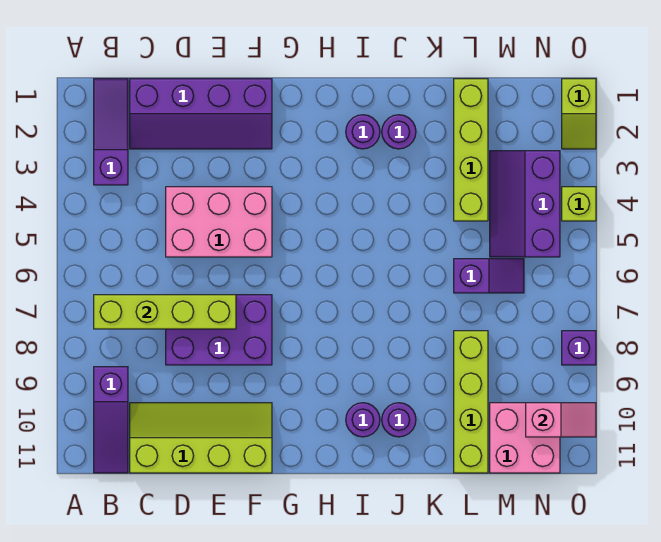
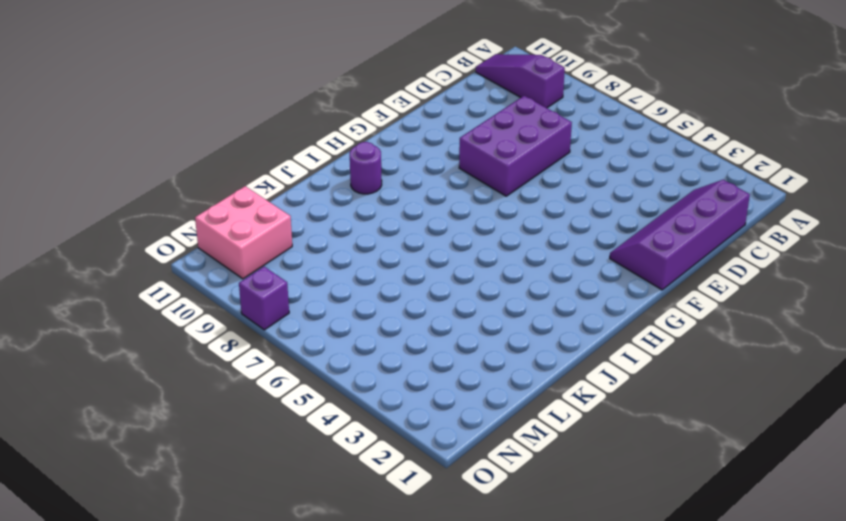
none -> purple 1x3 slope [94,79,128,185]
none -> lime 2x4 slope [130,403,272,473]
none -> pink 2x3 brick [166,187,272,257]

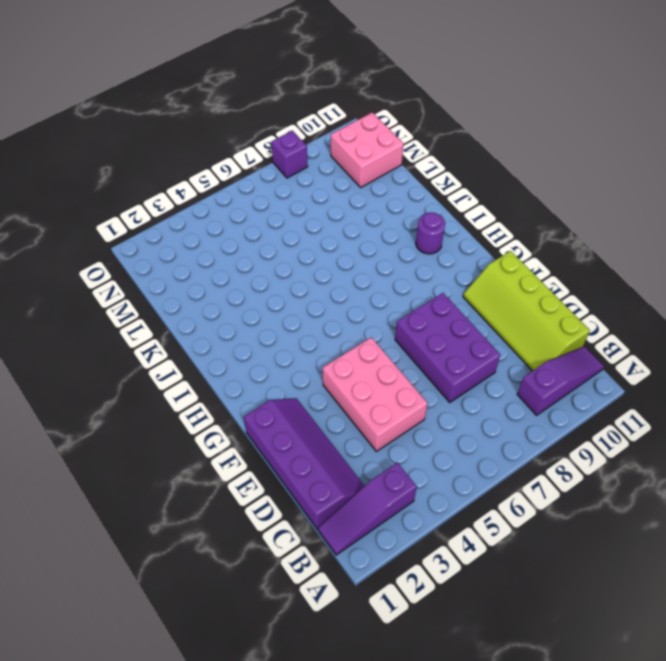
none -> purple 1x1 round brick [346,115,380,149]
none -> purple 1x1 round brick [382,115,416,149]
none -> purple 1x1 round brick [382,403,416,437]

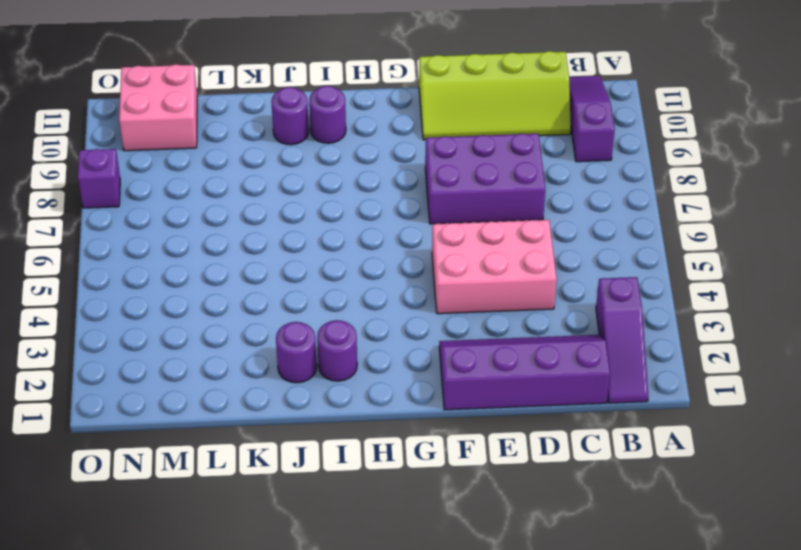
none -> lime 1x4 brick [454,79,488,221]
none -> purple 1x2 slope [454,259,524,293]
none -> lime 1x4 brick [454,331,488,473]

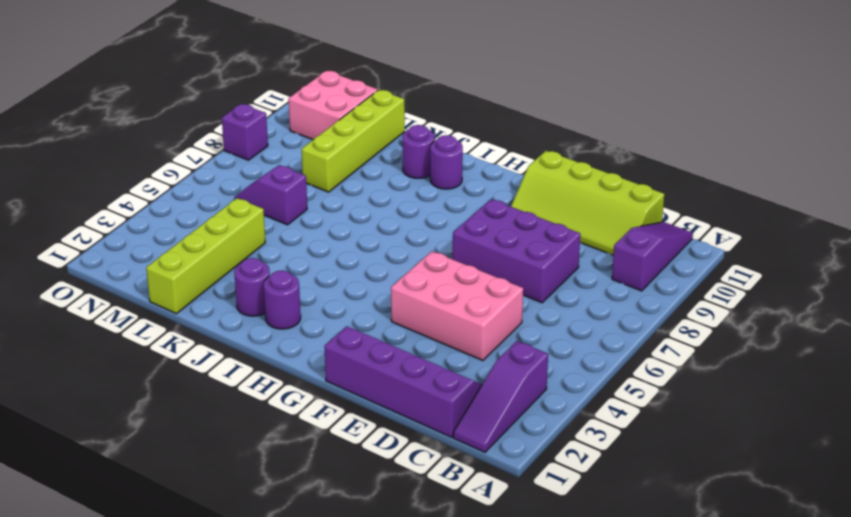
none -> purple 2x3 slope [490,151,560,257]
none -> lime 1x2 slope [562,79,596,149]
none -> lime 1x1 brick [562,187,596,221]

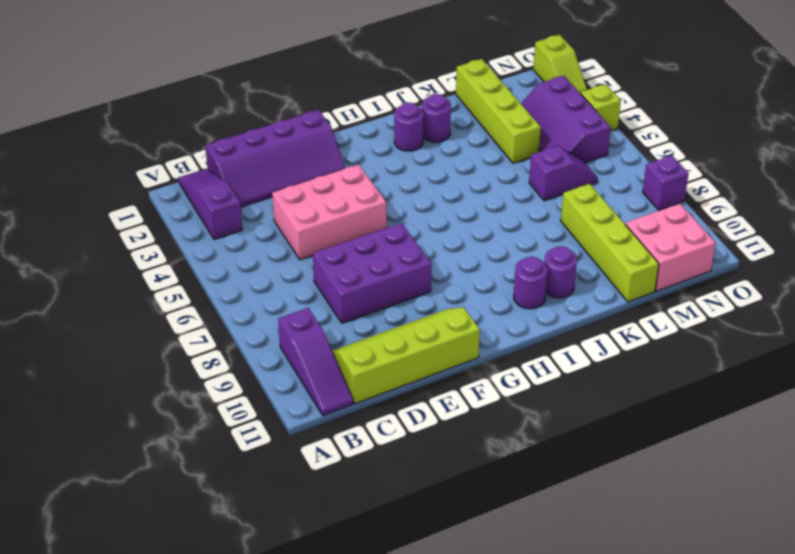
none -> lime 1x4 brick [94,295,236,329]
none -> pink 1x2 slope [526,403,596,437]

